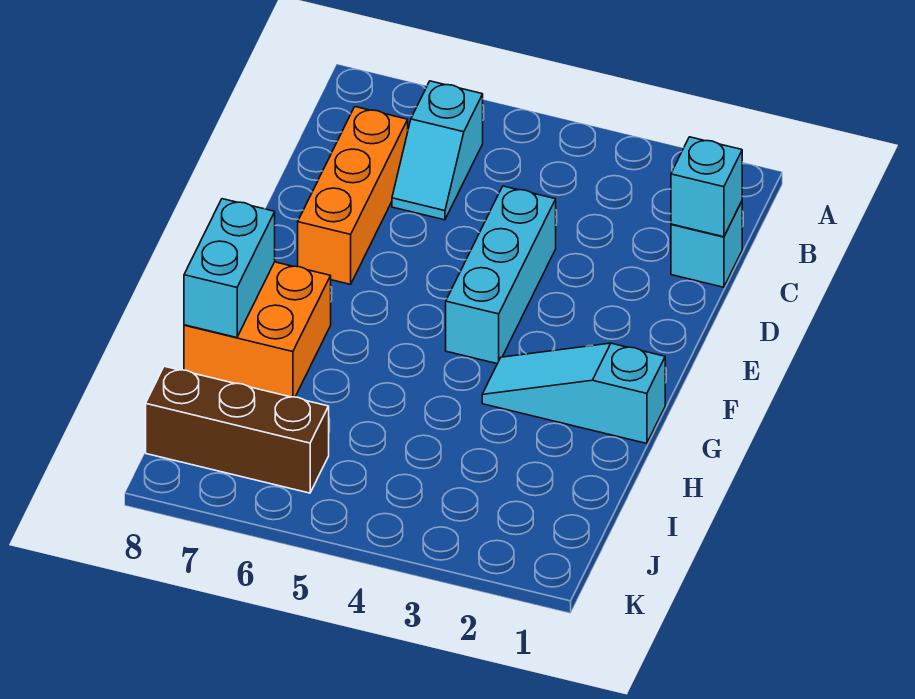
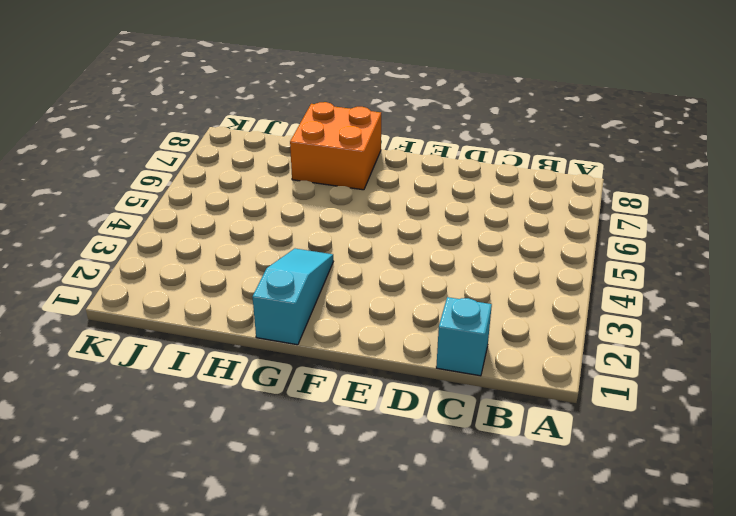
none -> cyan 1x2 slope [392,81,483,220]
none -> orange 1x3 brick [298,107,408,284]

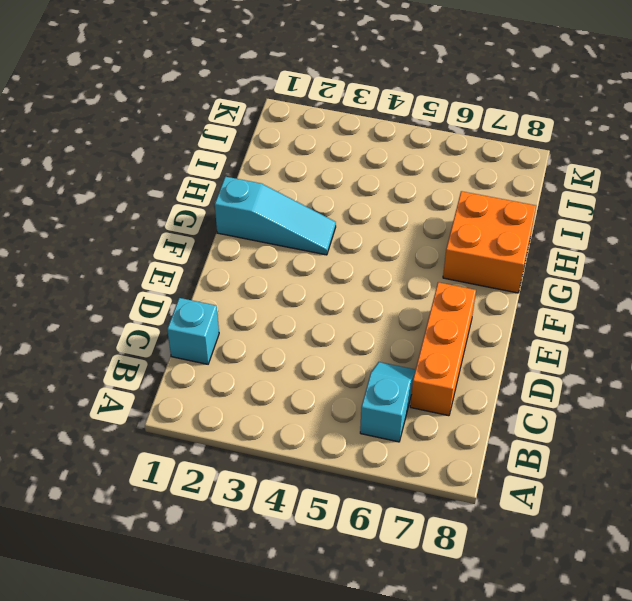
none -> cyan 1x3 brick [446,186,556,364]
none -> brown 1x3 brick [146,366,329,493]

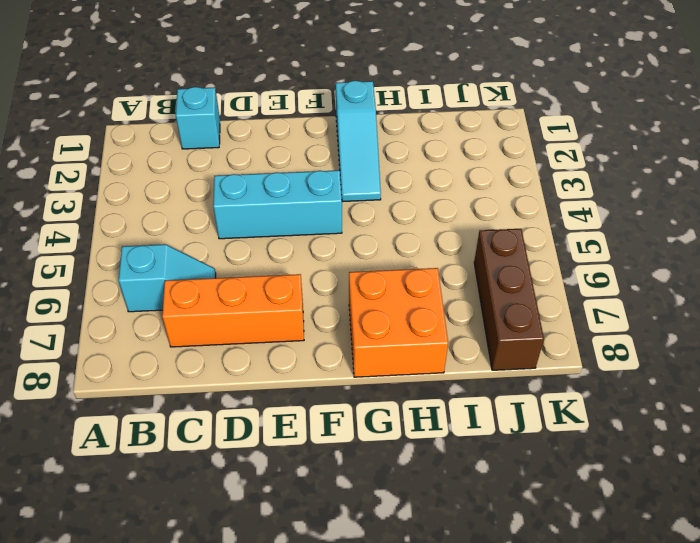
none -> cyan 1x1 brick [671,137,742,237]
none -> cyan 1x2 brick [184,199,275,337]

